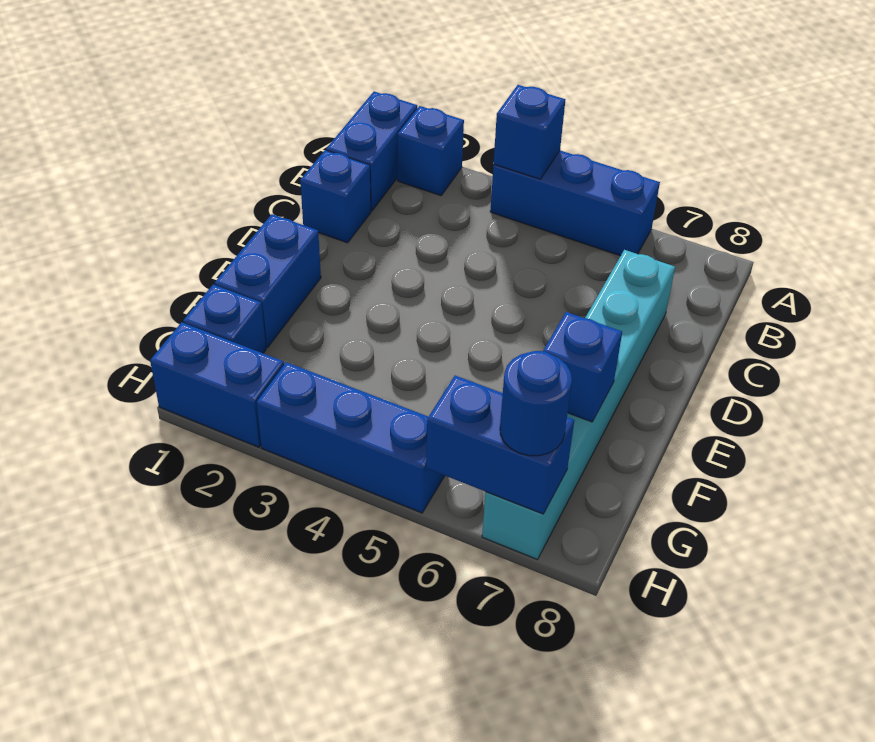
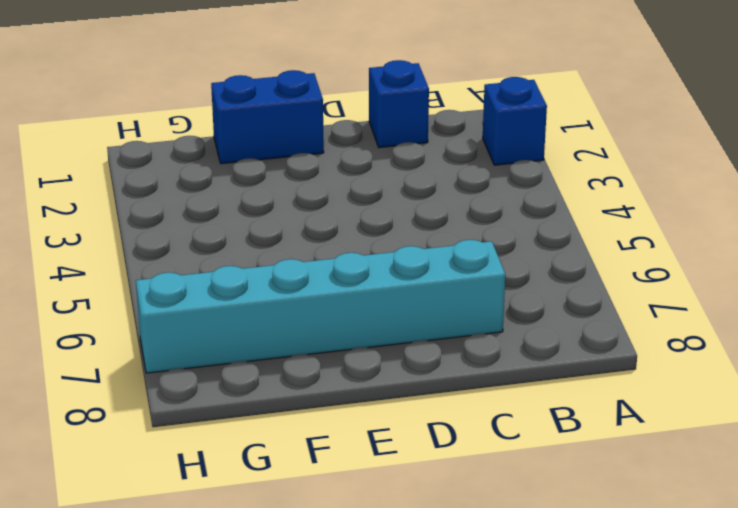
none -> blue 1x2 brick [326,91,417,211]
none -> blue 1x3 brick [490,151,660,256]
none -> blue 1x1 brick [183,285,266,353]

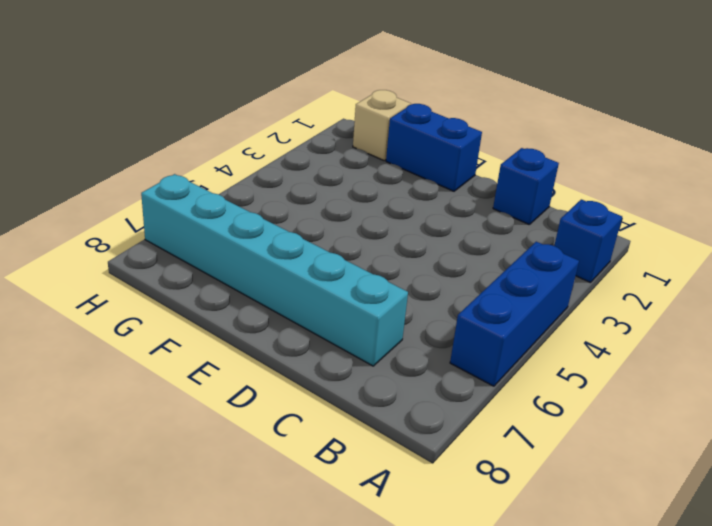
tan 1x1 brick [353,90,411,161] -> blue 1x1 brick [183,285,266,353]
none -> blue 1x2 brick [326,91,417,211]
none -> blue 1x2 brick [150,322,284,447]
none -> blue 1x3 brick [257,362,445,513]

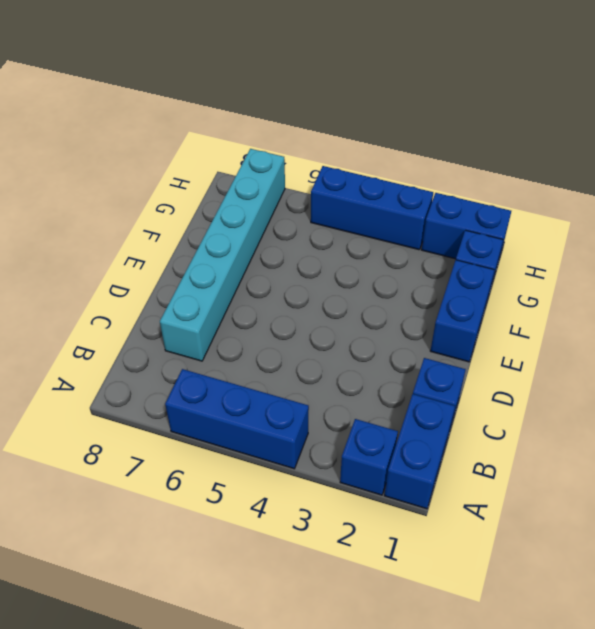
none -> blue 1x1 brick [494,85,565,179]
none -> blue 1x1 brick [543,312,622,422]
none -> blue 1x2 brick [426,376,574,514]

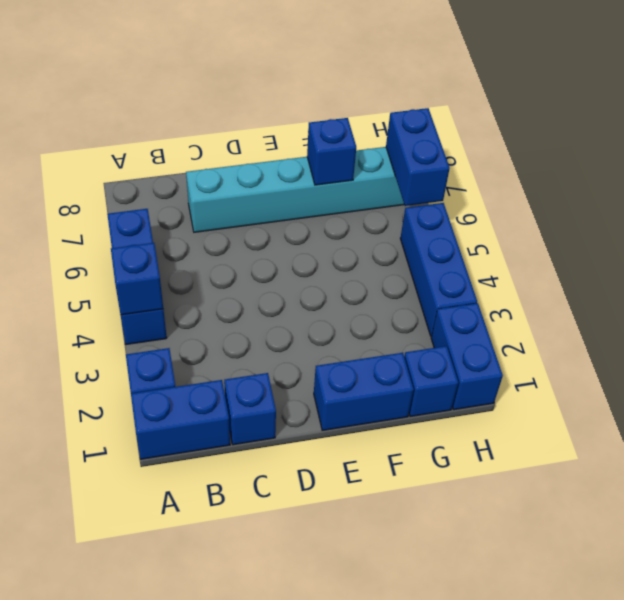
none -> blue 1x1 round brick [500,351,572,456]

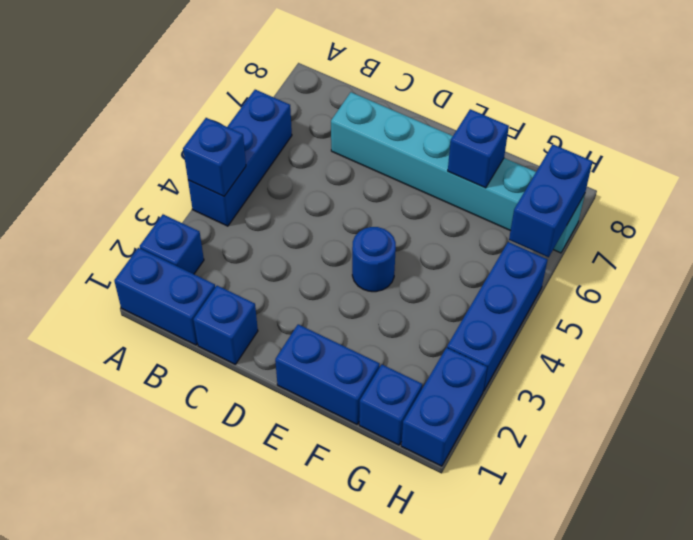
blue 1x1 round brick [352,227,396,292] -> blue 1x1 round brick moved to [500,351,572,456]

